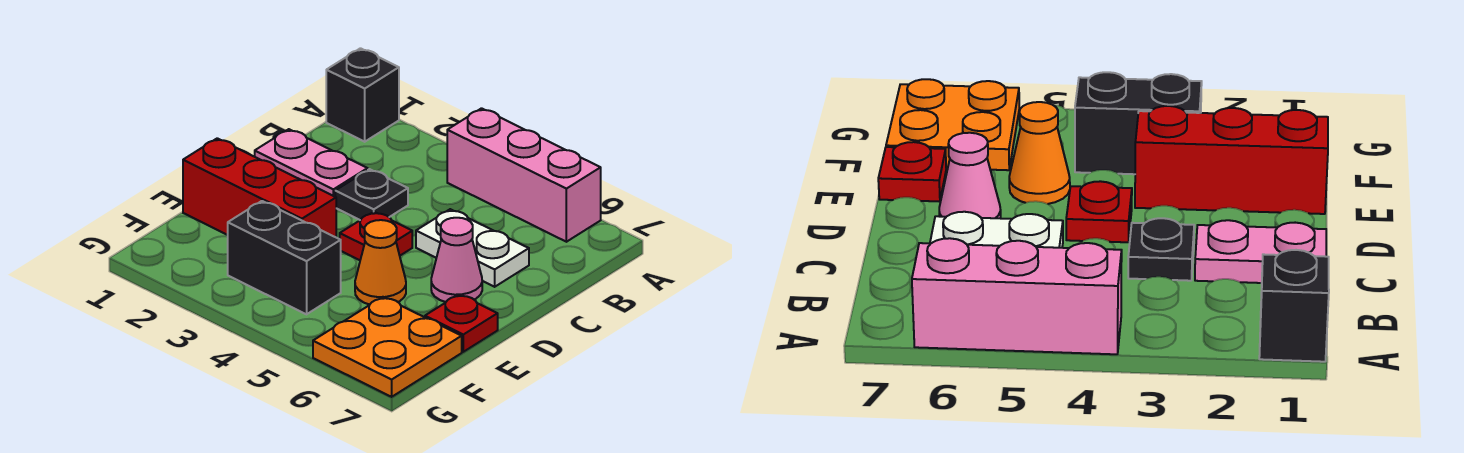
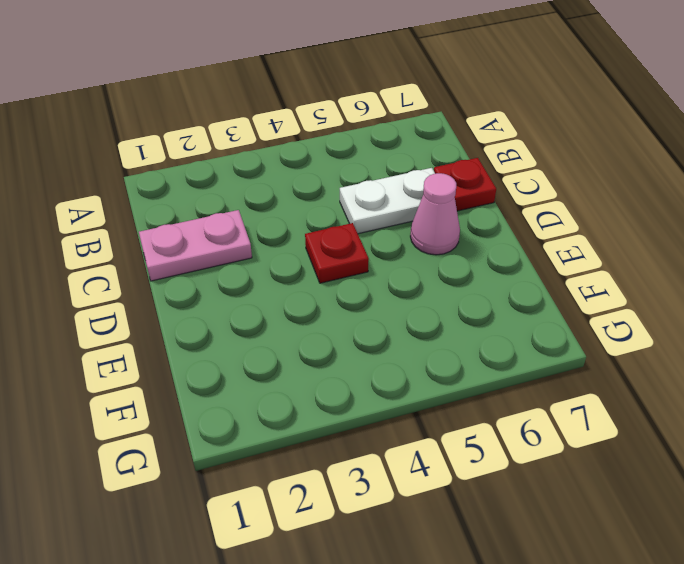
red 1x1 plate [434,158,496,211] -> red 1x1 plate moved to [425,294,498,352]
none -> black 1x1 brick [326,48,399,142]
none -> pink 1x3 brick [447,108,601,242]
none -> black 1x1 plate [335,169,408,220]

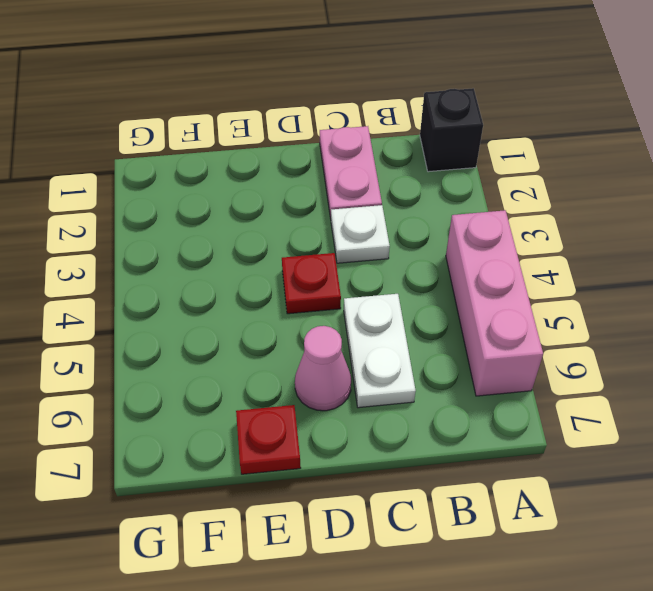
white 1x1 plate [331,205,390,263] -> black 1x1 plate [335,169,408,220]
none -> red 1x3 brick [183,138,336,237]
none -> orange 1x1 cone [355,220,406,305]
none -> black 1x2 brick [228,201,341,314]

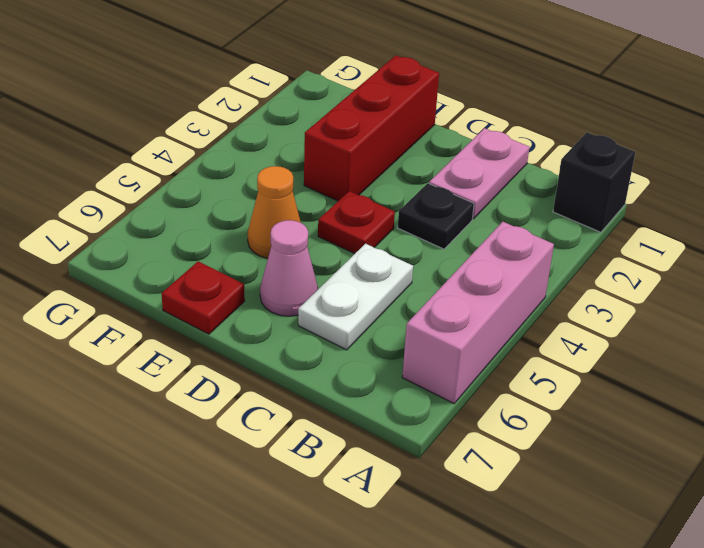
none -> black 1x2 brick [228,201,341,314]
none -> orange 2x2 plate [313,297,462,397]

